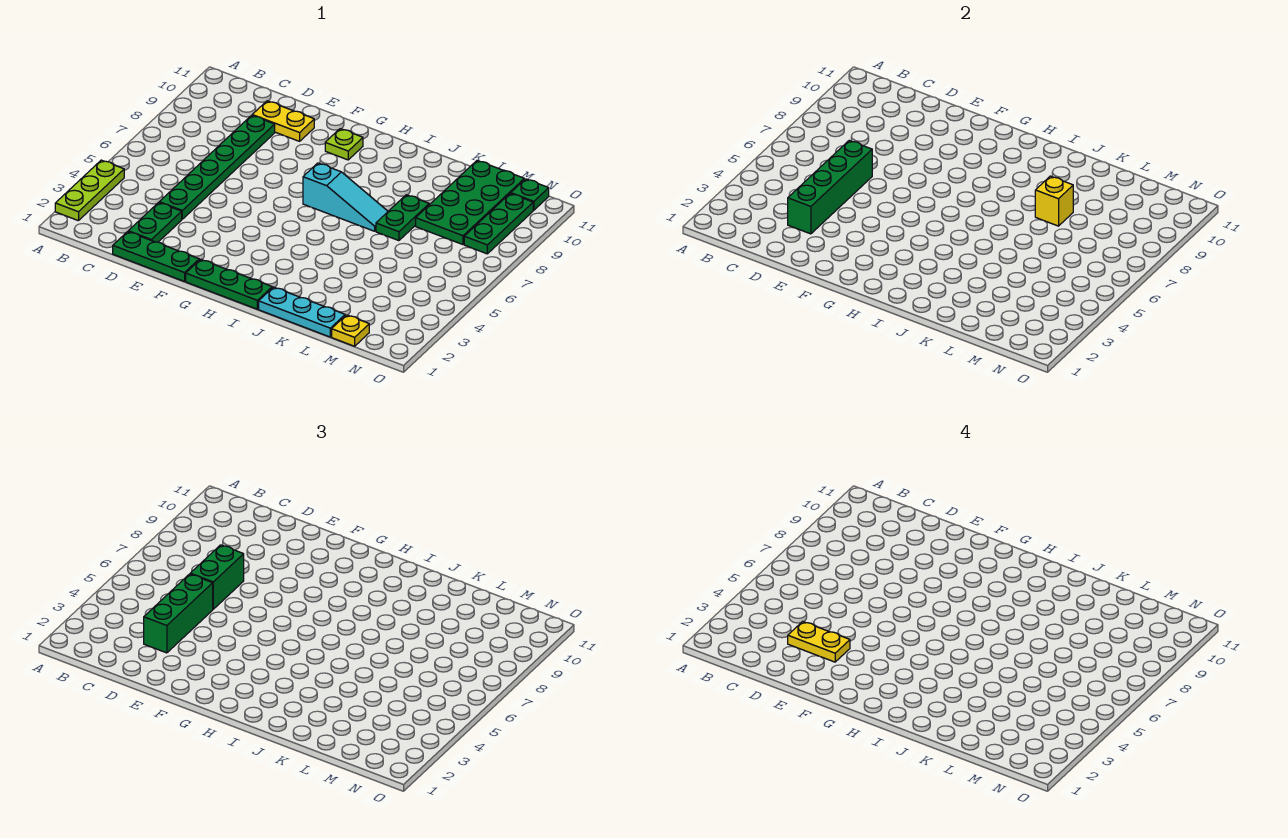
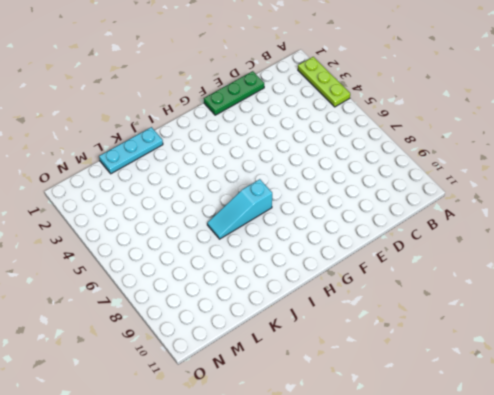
none -> green 1x2 plate [128,203,182,242]
none -> green 1x6 plate [159,115,275,219]
none -> yellow 1x2 plate [252,101,314,141]

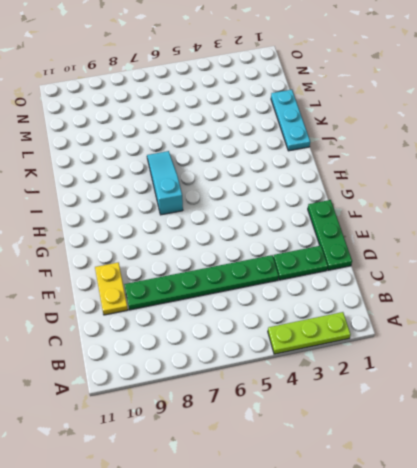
none -> green 1x3 plate [186,259,272,309]
none -> lime 1x1 plate [325,129,363,160]
none -> green 1x2 plate [376,195,429,241]

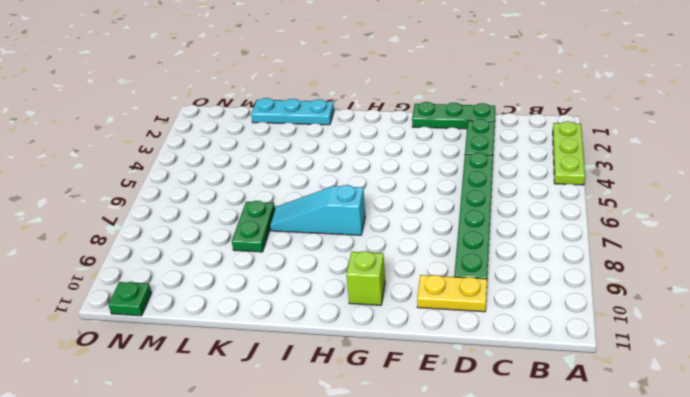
lime 1x1 brick [346,251,385,305] -> lime 1x1 plate [325,129,363,160]
none -> green 1x3 plate [186,259,272,309]
none -> green 2x4 plate [416,161,524,245]
none -> yellow 1x1 plate [332,315,369,346]

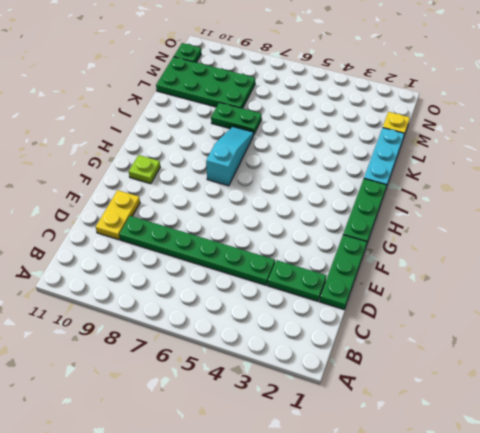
none -> lime 1x3 plate [55,160,124,221]
none -> green 1x3 plate [464,193,533,254]
none -> green 1x4 brick [788,141,872,234]

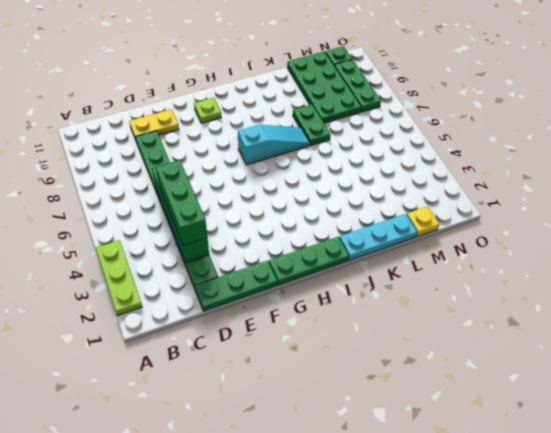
none -> yellow 1x1 brick [1035,176,1073,226]
none -> green 1x2 brick [190,545,244,609]
none -> yellow 1x2 plate [788,622,850,662]

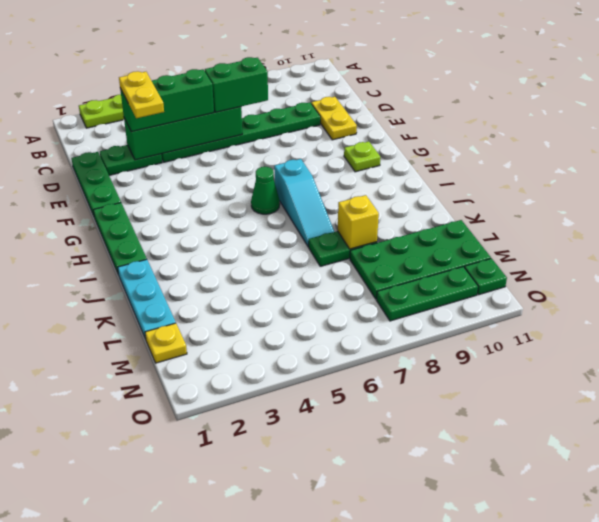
green 1x1 cone [251,167,280,214] -> none

